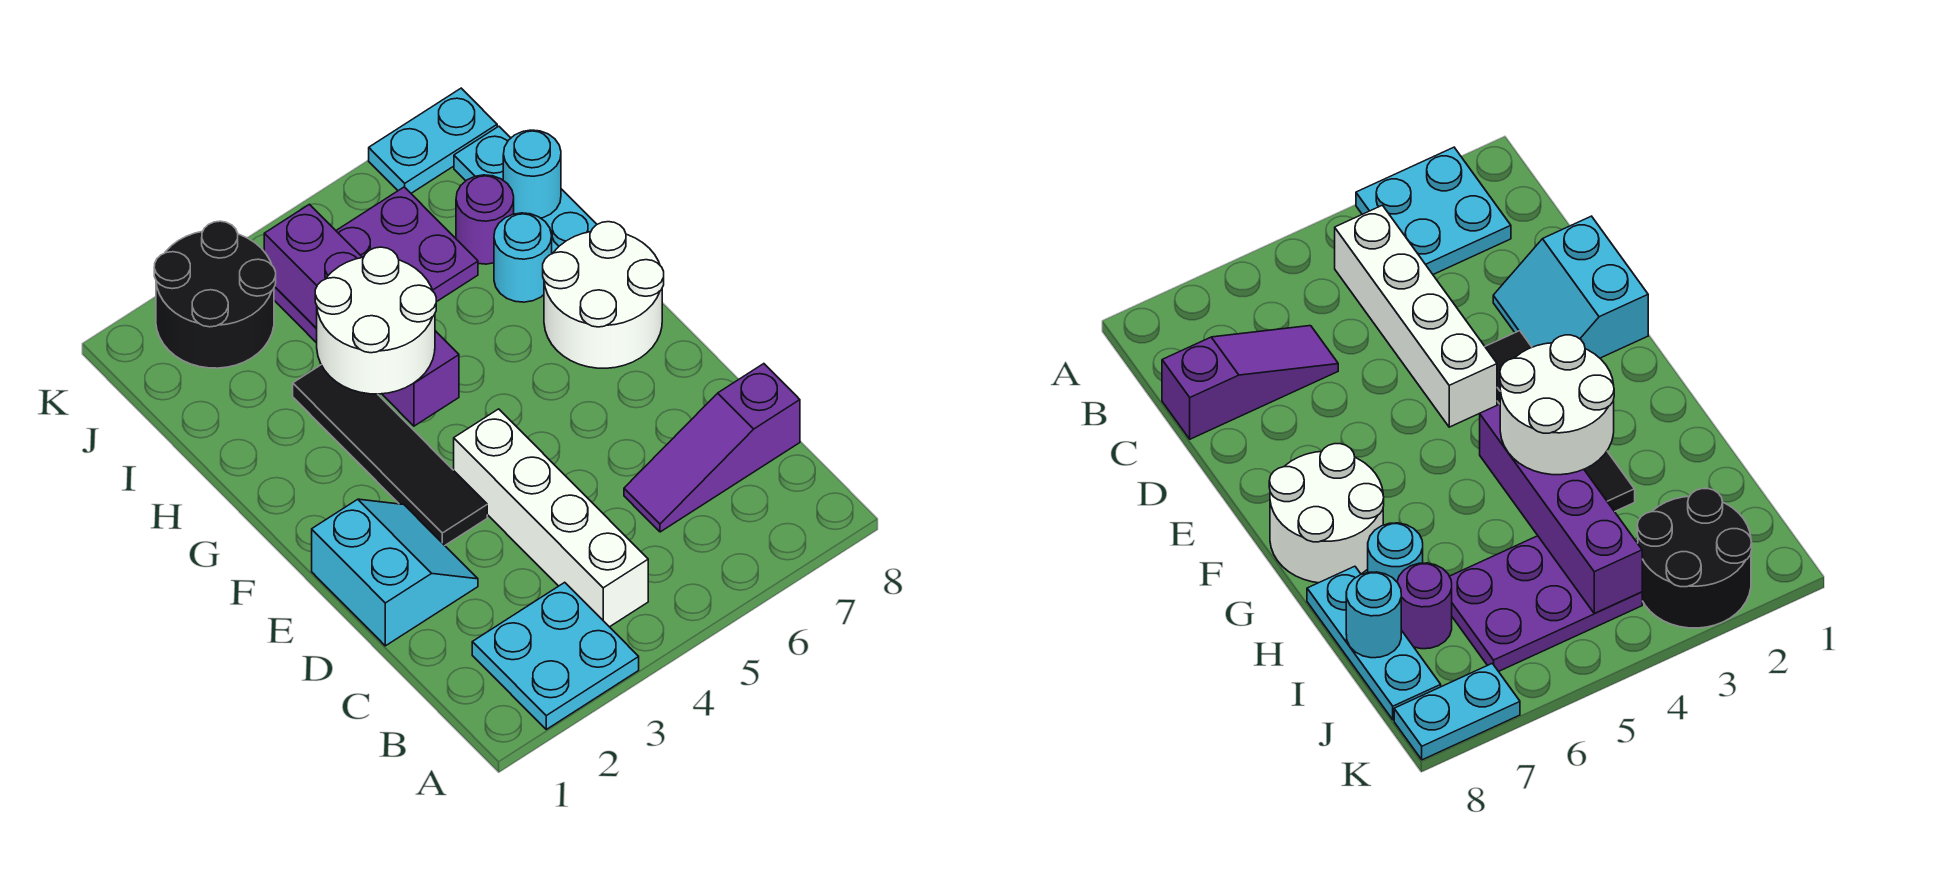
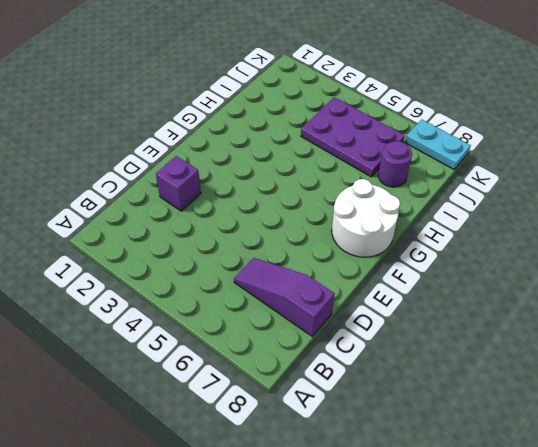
purple 1x1 brick [156,156,201,211] -> cyan 2x2 slope [312,499,478,646]
none -> cyan 2x2 plate [472,582,639,729]
none -> white 1x4 brick [454,409,648,627]
none -> black 1x4 tile [293,365,487,545]

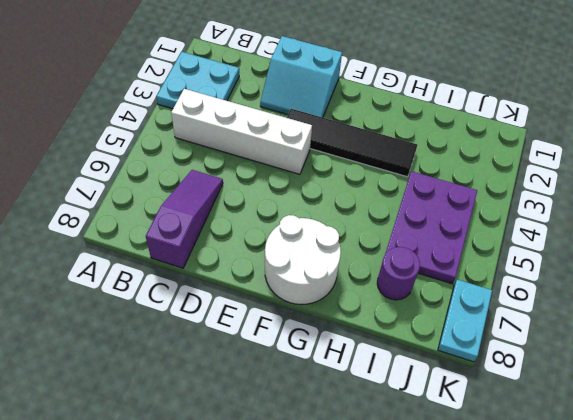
none -> cyan 1x1 round brick [494,213,552,302]
none -> cyan 1x3 plate [454,126,597,254]
none -> black 2x2 round brick [154,221,276,368]

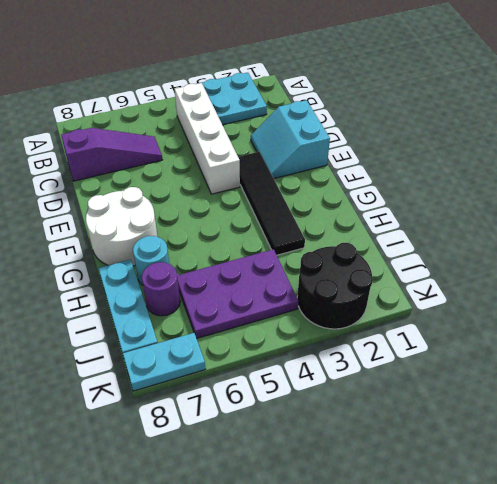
none -> purple 1x4 brick [264,204,459,426]
none -> cyan 1x1 round brick [503,130,561,218]
none -> white 2x2 round brick [315,247,436,394]

